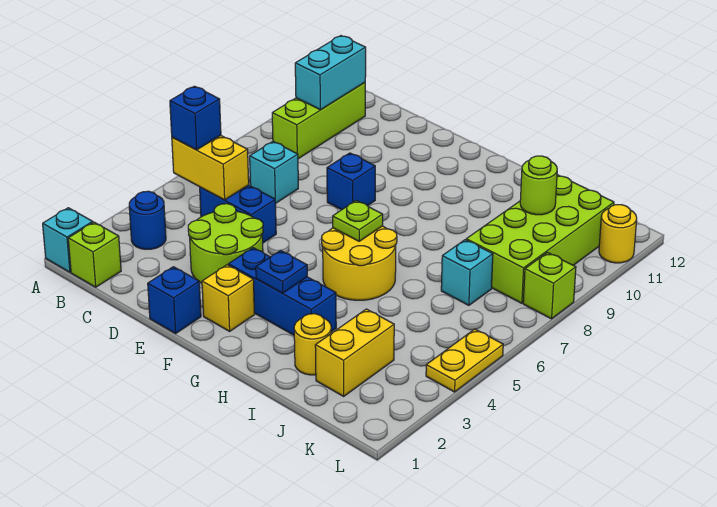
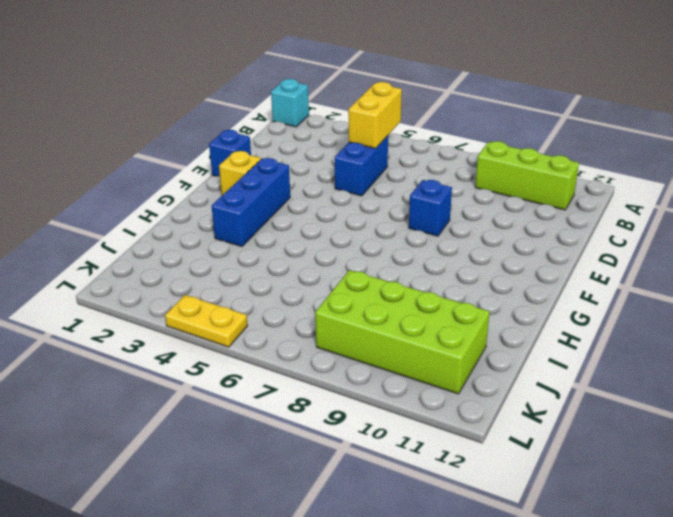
none -> lime 1x1 brick [68,222,121,287]
none -> blue 1x1 round brick [129,191,166,249]
none -> cyan 1x1 brick [250,142,298,203]

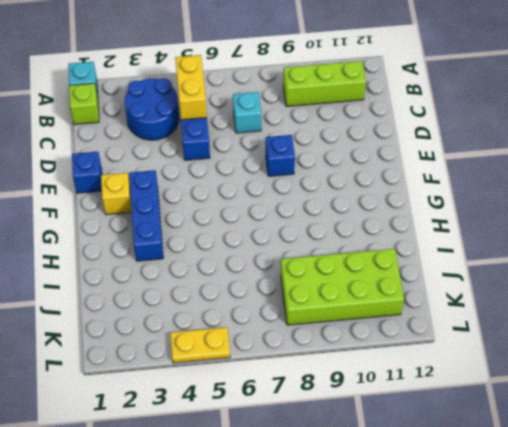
blue 2x2 round brick [125,78,179,140] -> blue 1x1 round brick [129,191,166,249]
none -> lime 2x2 round brick [188,204,263,283]
none -> yellow 2x2 round brick [322,226,397,300]
none -> yellow 1x1 round brick [294,314,331,375]

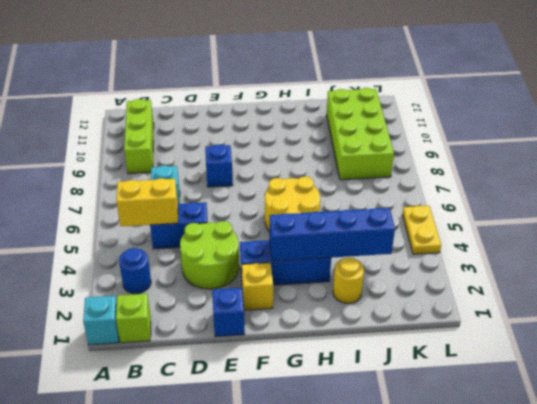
blue 1x4 brick [270,208,395,261] -> blue 1x1 plate [256,251,307,293]
none -> yellow 1x2 brick [315,309,394,396]
none -> cyan 1x1 brick [441,240,493,305]
none -> lime 1x1 brick [523,253,576,319]

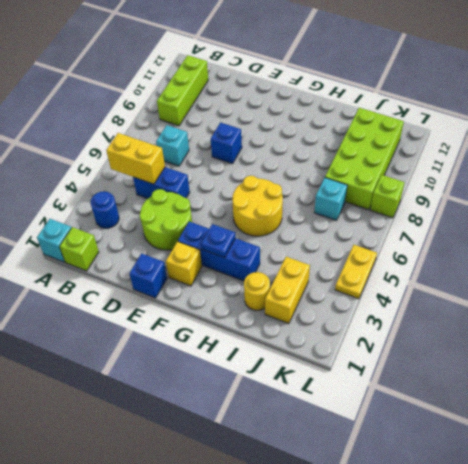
none -> yellow 1x1 round brick [599,205,637,263]
none -> cyan 1x2 brick [295,36,366,110]
none -> lime 1x1 plate [333,201,383,241]

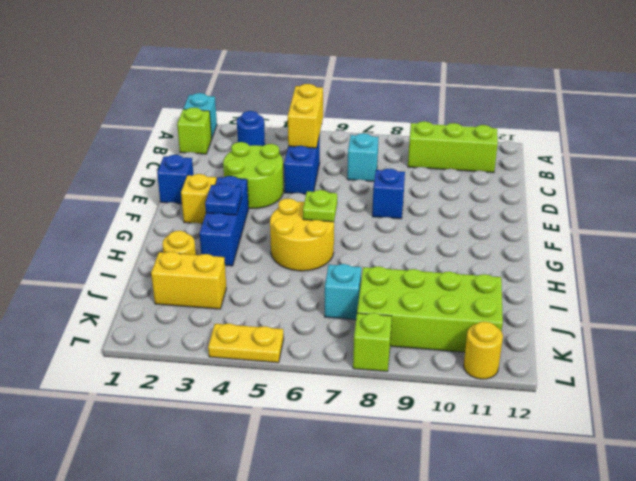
none -> cyan 1x2 brick [295,36,366,110]
none -> lime 1x1 round brick [520,156,557,215]
none -> blue 1x1 brick [170,86,221,150]

